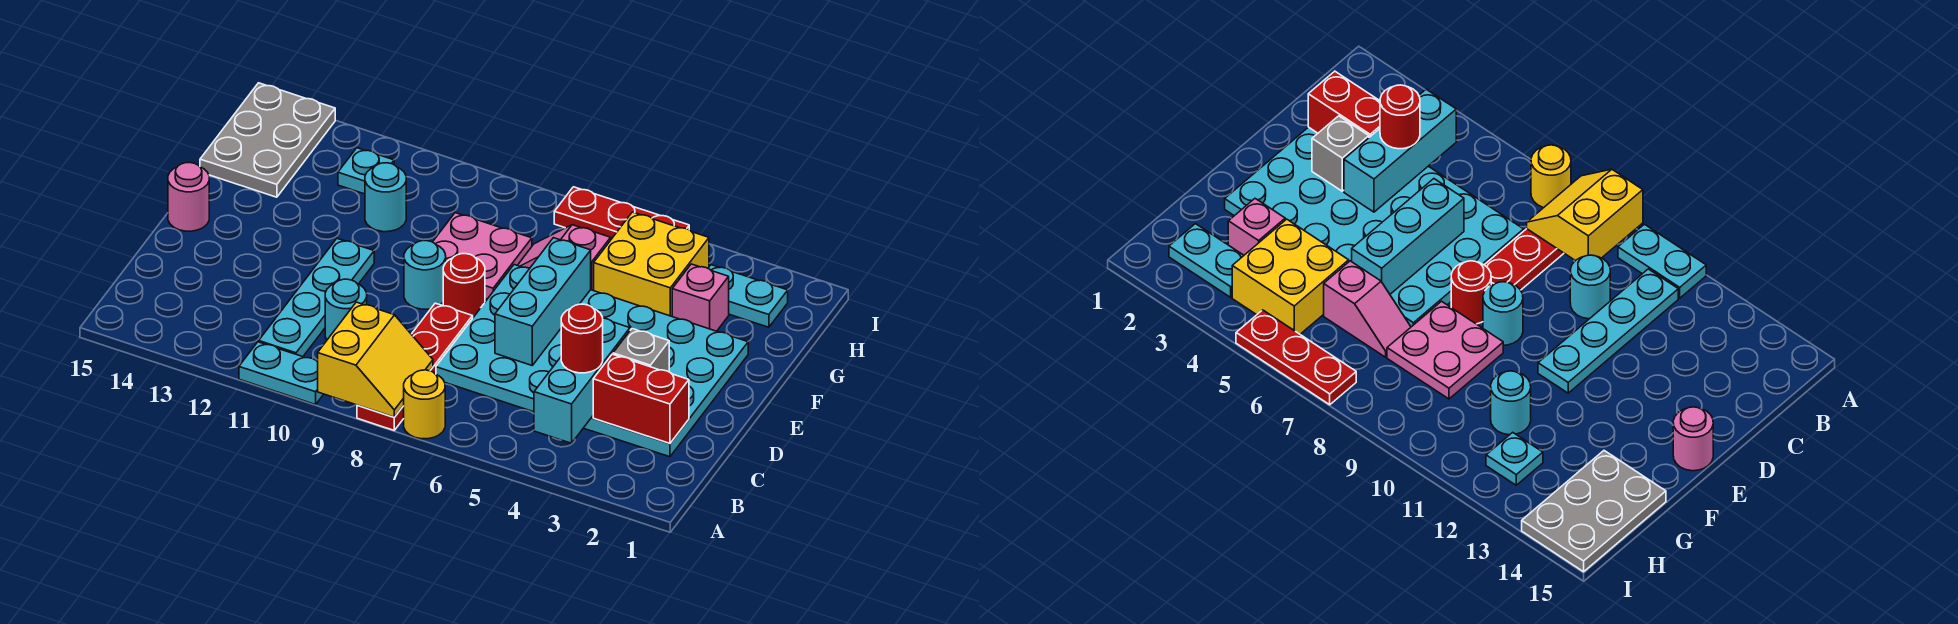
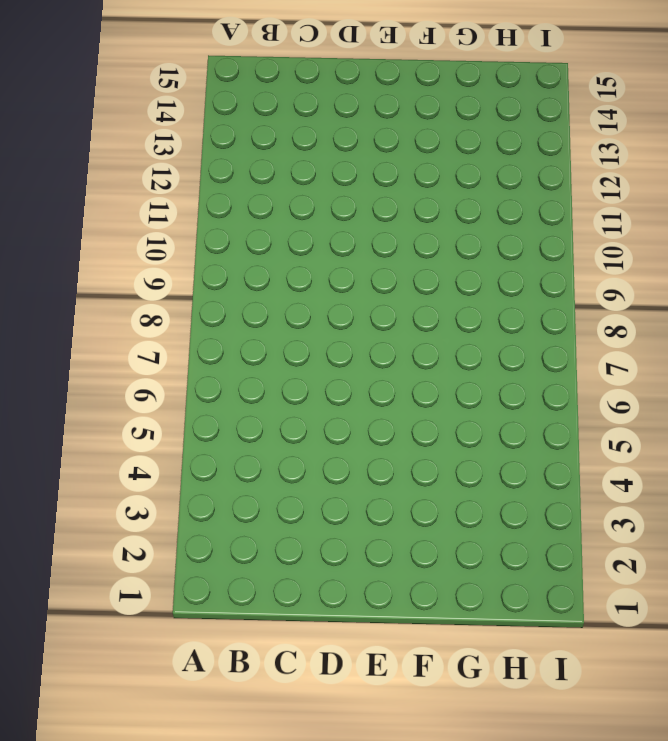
none -> yellow 1x1 round brick [404,370,445,439]
none -> red 1x4 plate [357,303,473,430]
none -> cyan 1x2 plate [239,342,323,404]

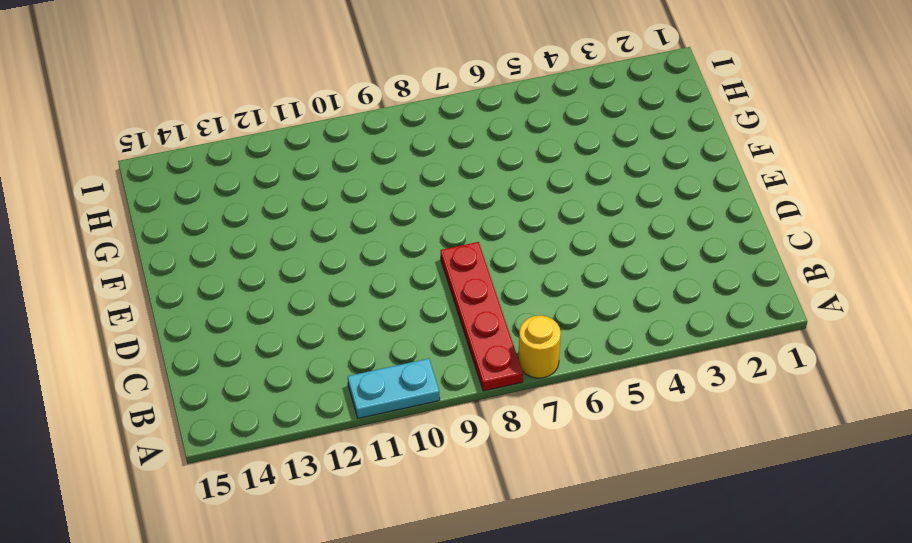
none -> cyan 1x4 plate [259,239,374,357]
none -> cyan 4x6 plate [436,265,748,457]
none -> cyan 1x1 round brick [325,279,367,340]

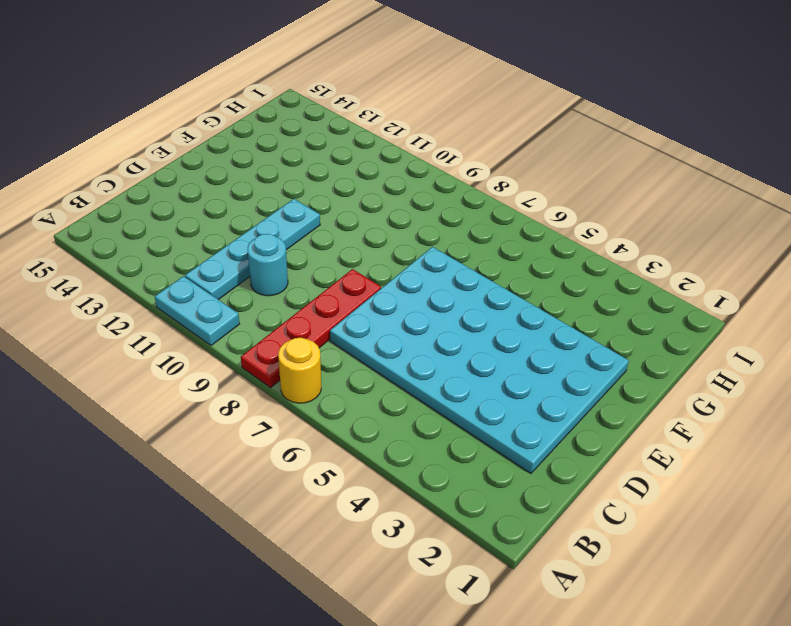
none -> red 1x1 round brick [443,254,485,317]
none -> cyan 1x1 round brick [404,241,446,309]
none -> pink 1x1 round brick [168,163,209,231]

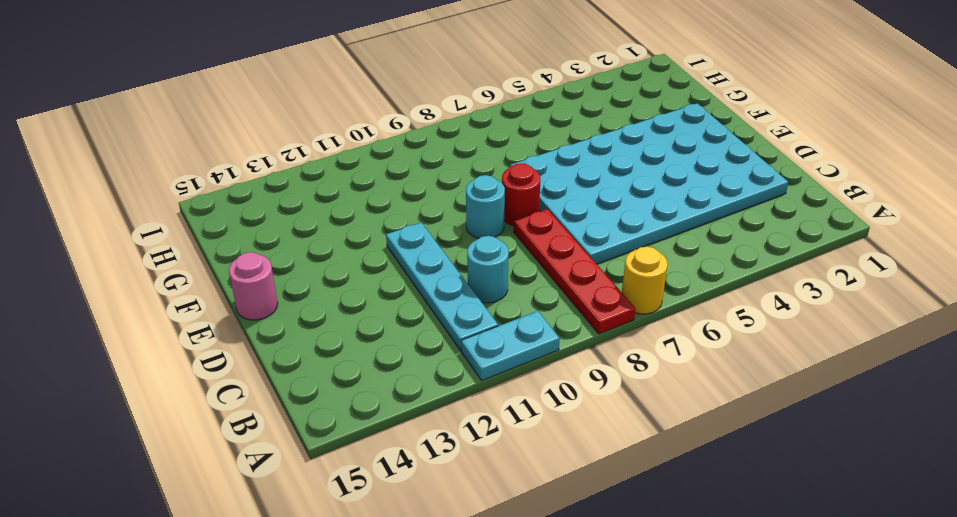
none -> pink 2x2 plate [433,213,532,299]
none -> pink 1x1 brick [672,264,729,331]
none -> yellow 2x2 brick [594,212,709,316]

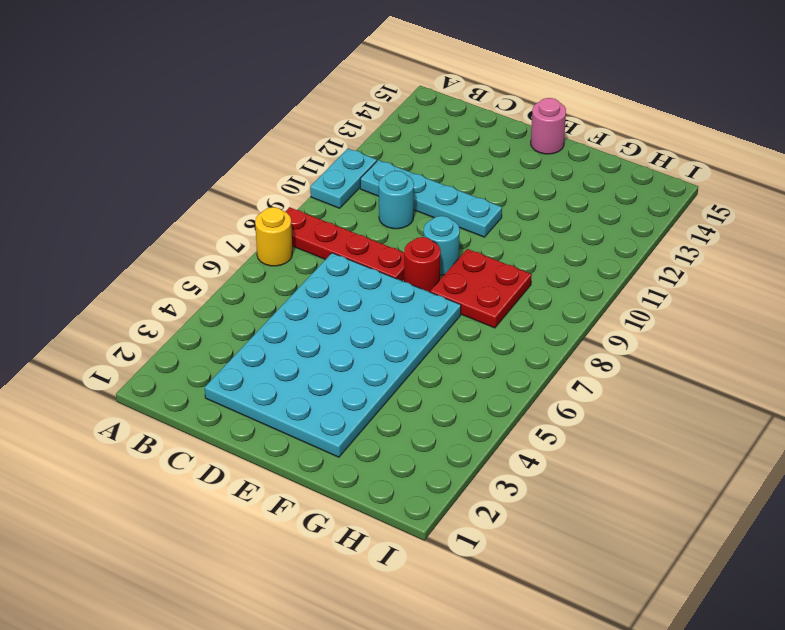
red 2x2 plate [430,249,532,328] -> pink 2x2 plate [433,213,532,299]
none -> pink 1x1 brick [672,264,729,331]
none -> yellow 2x2 brick [594,212,709,316]
none -> pink 1x2 slope [518,225,611,291]

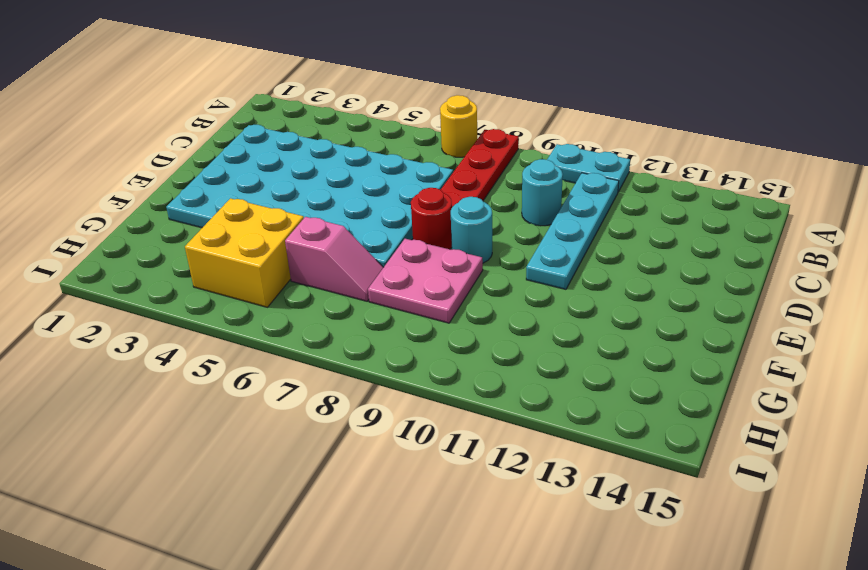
none -> pink 1x1 round brick [168,163,209,231]
none -> pink 1x1 brick [672,264,729,331]
none -> cyan 1x1 round brick [365,163,406,232]

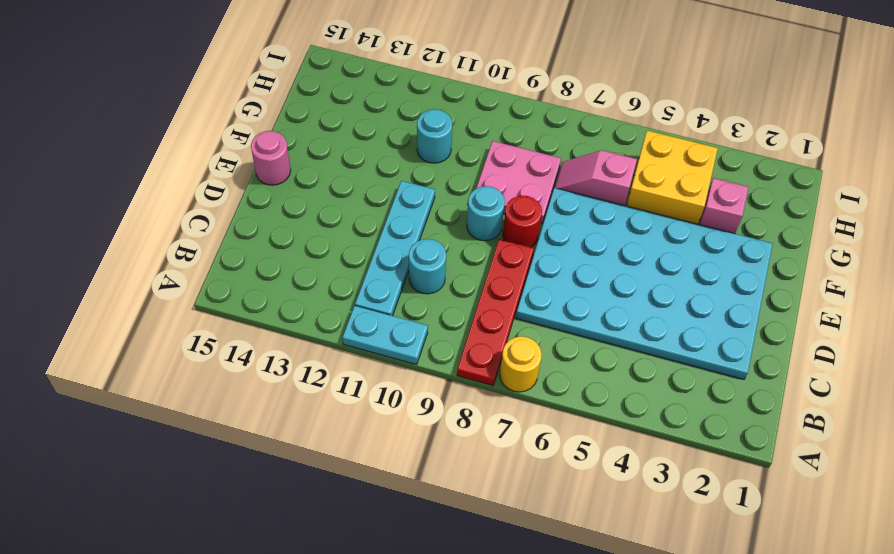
none -> grey 2x3 plate [200,83,335,197]
none -> cyan 1x2 plate [708,265,788,327]
none -> cyan 1x1 plate [338,148,394,194]

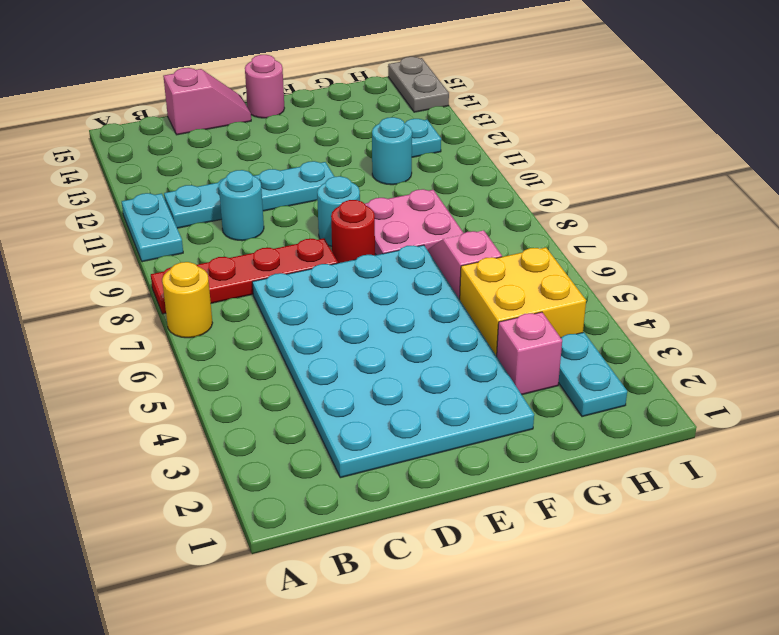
pink 1x2 slope [163,68,251,135] -> none
grey 1x2 plate [388,57,449,112] -> grey 2x3 plate [200,83,335,197]
none -> red 1x3 plate [554,187,689,239]
none -> yellow 2x2 slope [318,302,433,417]
none -> cyan 1x3 brick [534,318,630,443]

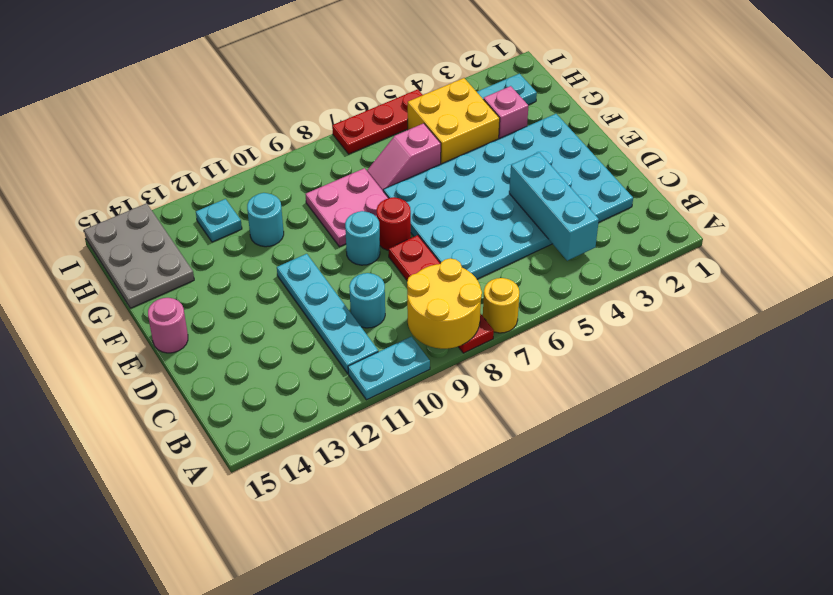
yellow 2x2 round brick [407,258,482,349] -> yellow 2x2 slope [318,302,433,417]
none -> red 1x2 brick [593,354,689,444]
none -> grey 1x1 brick [613,328,669,372]
none -> cyan 1x3 brick [495,238,591,365]

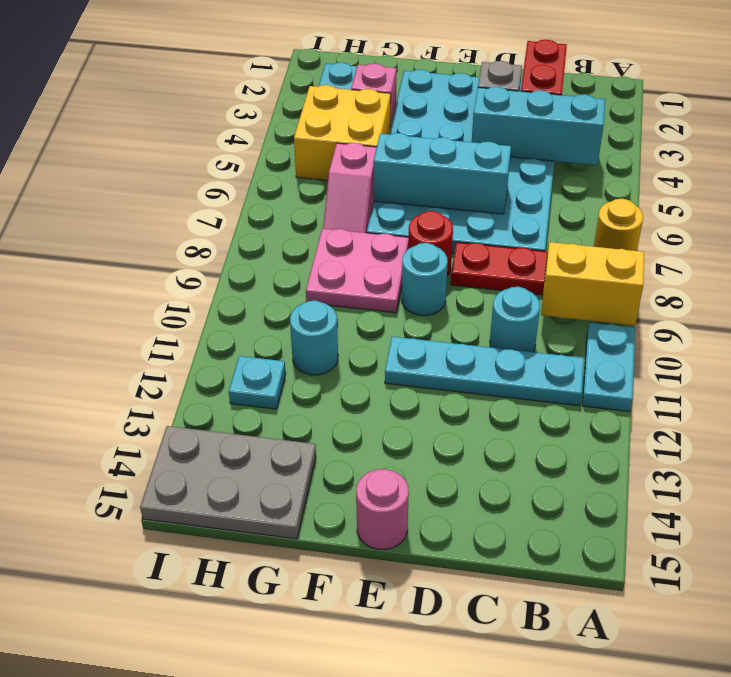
none -> red 1x3 plate [554,187,689,239]
none -> red 1x1 round brick [561,304,603,373]

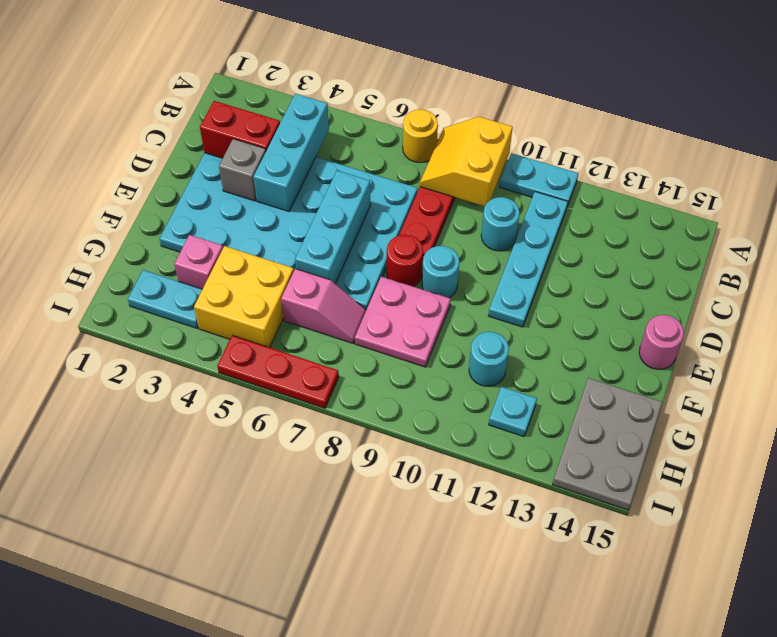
none -> red 1x1 round brick [561,304,603,373]

